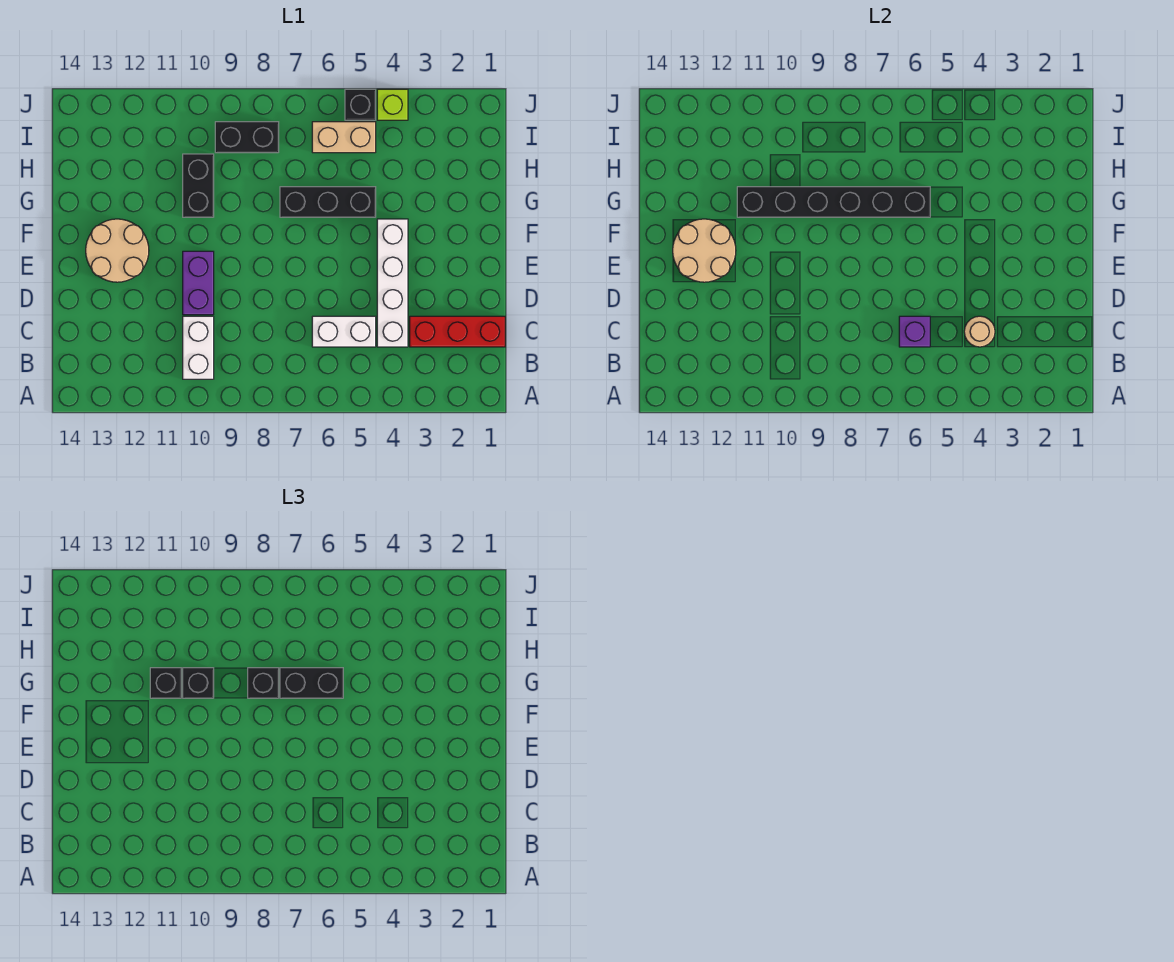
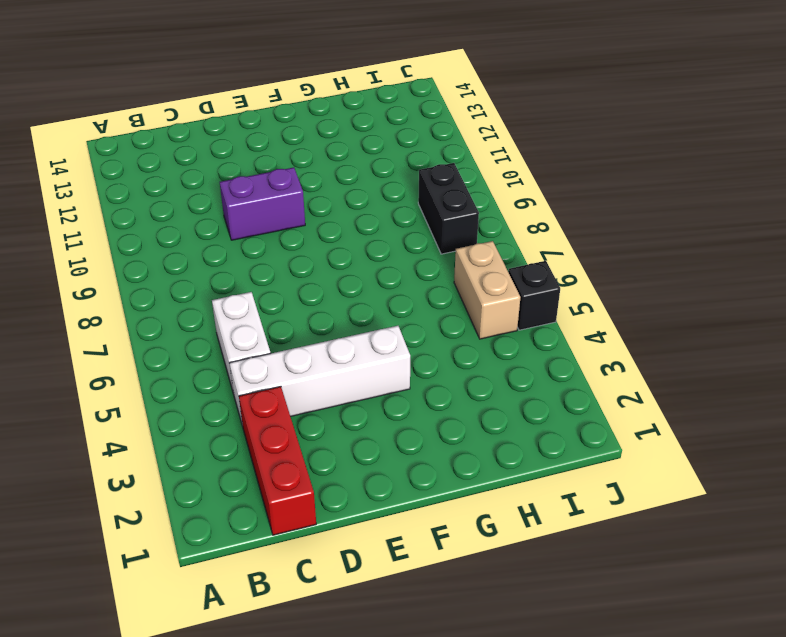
none -> white 1x2 brick [183,316,214,379]
none -> tan 2x2 round brick [86,219,149,282]
none -> black 1x3 brick [280,187,376,217]

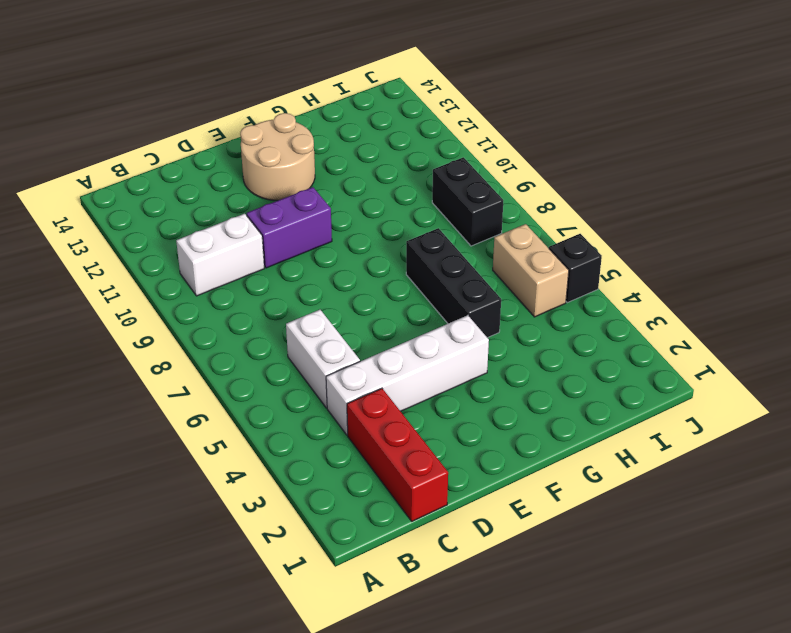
none -> black 1x2 brick [183,154,214,217]
none -> lime 1x1 brick [377,89,408,120]
none -> tan 1x1 round brick [964,316,995,347]

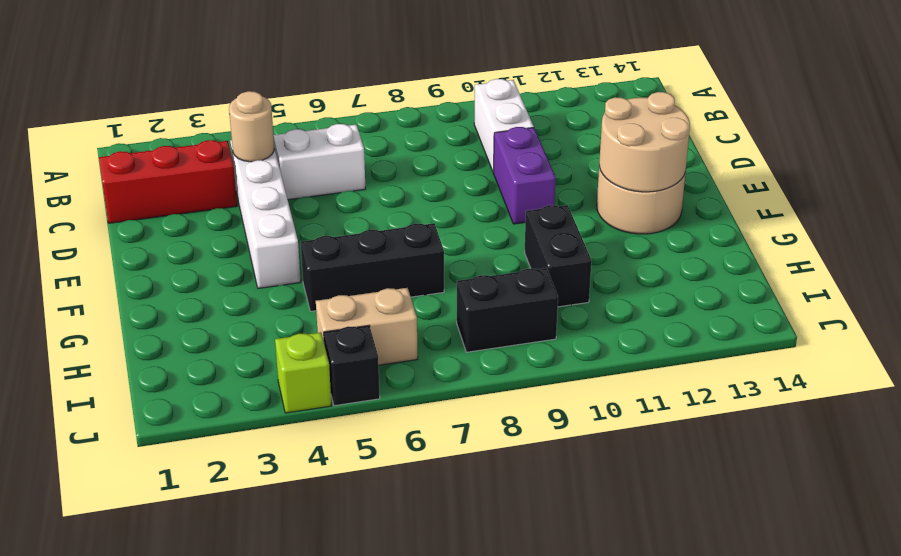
none -> purple 1x1 brick [899,316,930,347]
none -> black 1x6 brick [737,187,930,217]
none -> black 1x2 brick [280,668,343,698]

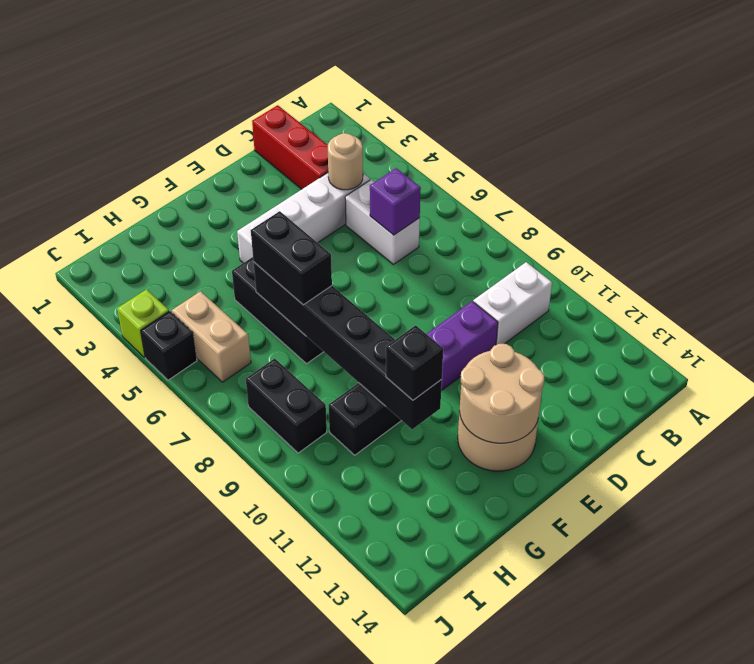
none -> black 1x1 brick [248,668,279,698]
none -> black 1x1 brick [183,668,214,698]

